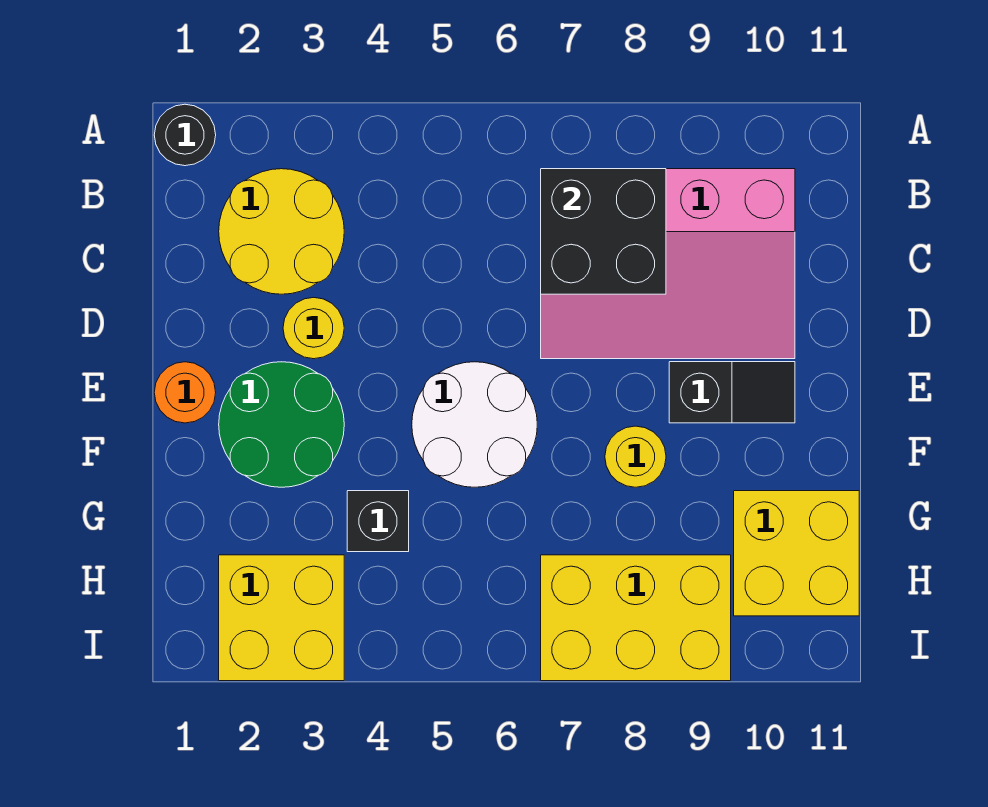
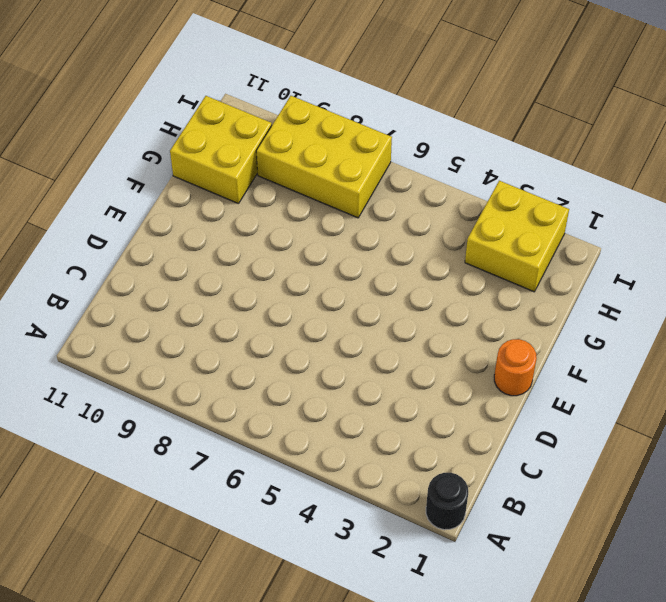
none -> yellow 2x2 round brick [219,169,344,294]
none -> pink 3x4 slope [541,169,795,359]
none -> yellow 1x1 round brick [283,297,344,359]

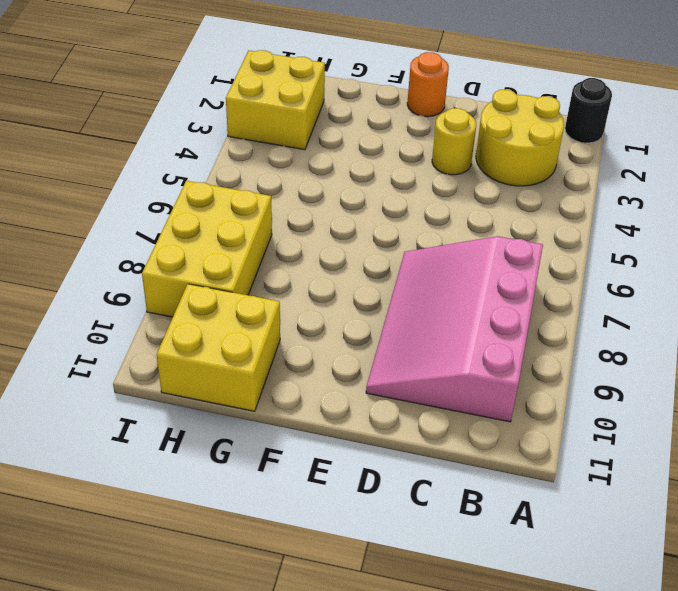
none -> green 2x2 round brick [219,362,344,487]
none -> white 2x2 round brick [412,362,537,487]
none -> black 1x2 slope [669,362,795,423]

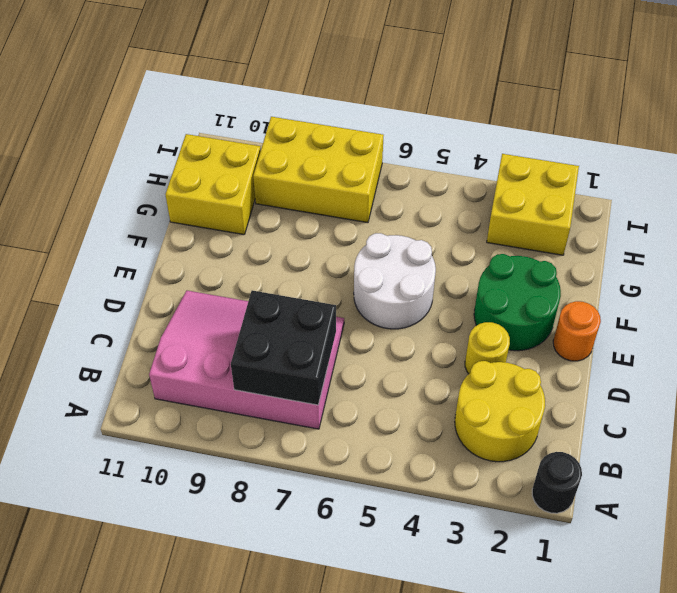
none -> black 1x2 slope [669,362,795,423]
none -> yellow 1x1 round brick [605,426,666,487]
none -> black 1x1 brick [347,491,409,552]

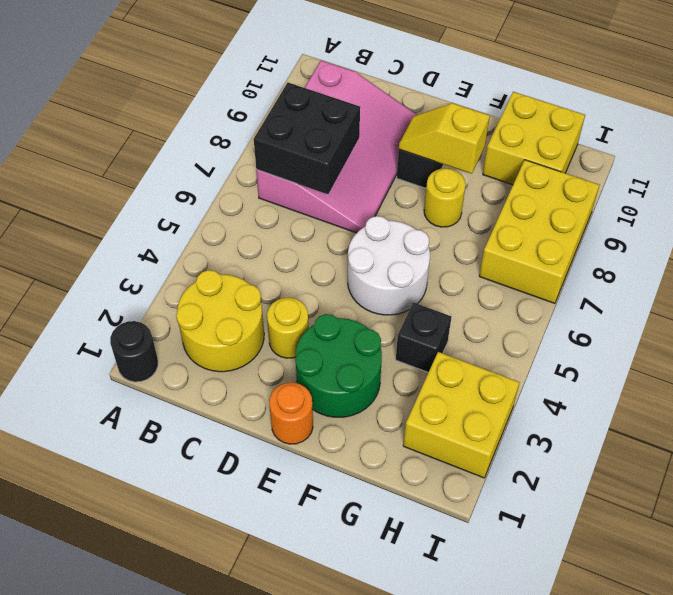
yellow 1x2 slope [399,103,490,174] -> none

